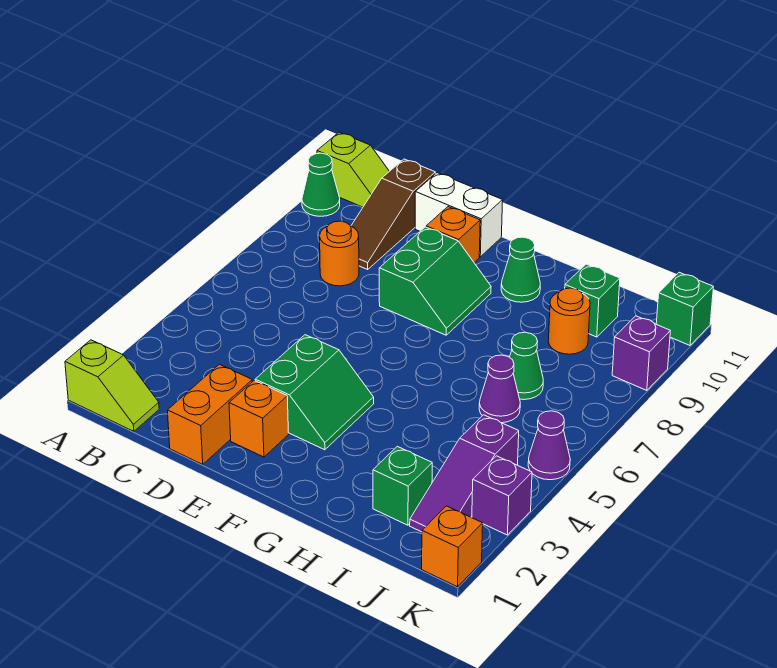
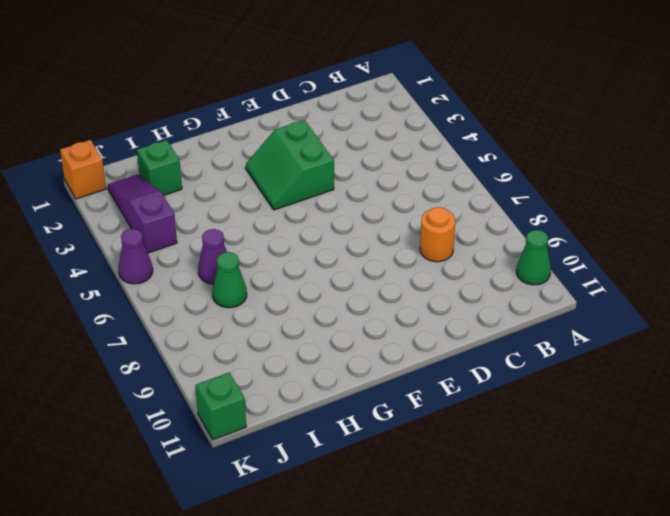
none -> lime 1x2 slope [65,340,159,431]
none -> lime 1x2 slope [317,132,389,207]
none -> brown 1x3 slope [351,159,435,269]

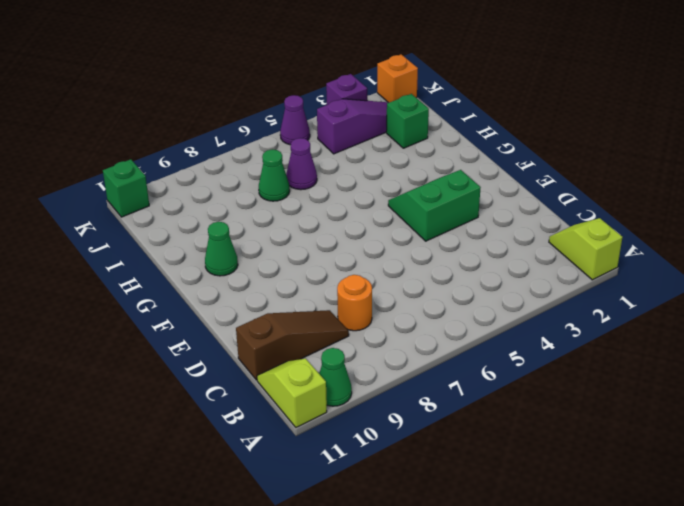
none -> orange 1x2 brick [167,364,252,464]
none -> white 1x2 brick [415,173,503,257]
none -> orange 1x1 brick [229,381,289,457]

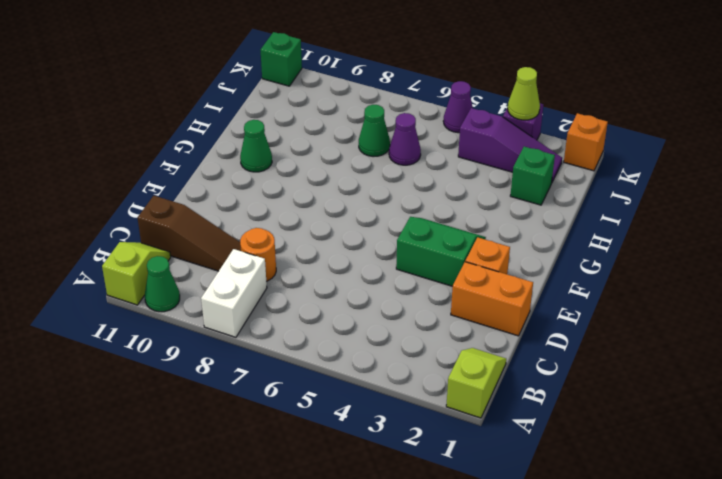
white 1x2 brick [201,249,267,337] -> white 1x2 brick moved to [415,173,503,257]
lime 1x1 cone [508,67,540,120] -> none
none -> green 2x2 slope [379,227,491,335]
none -> orange 1x1 brick [426,207,480,262]
none -> orange 1x1 round brick [548,288,590,354]

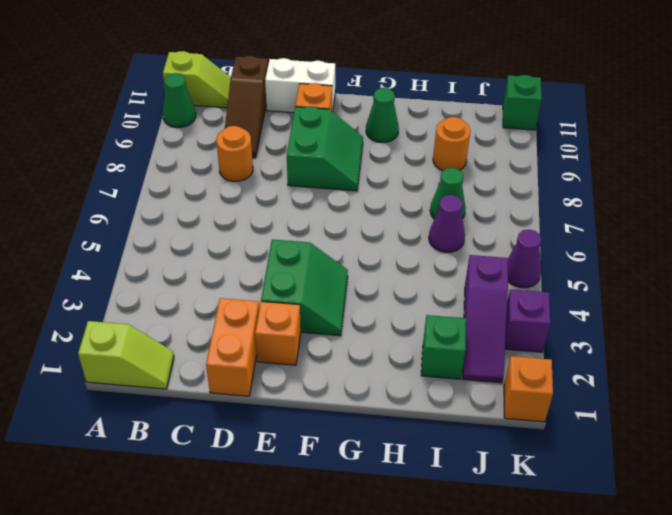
none -> green 1x1 brick [565,264,620,337]
none -> purple 1x1 brick [612,316,670,391]

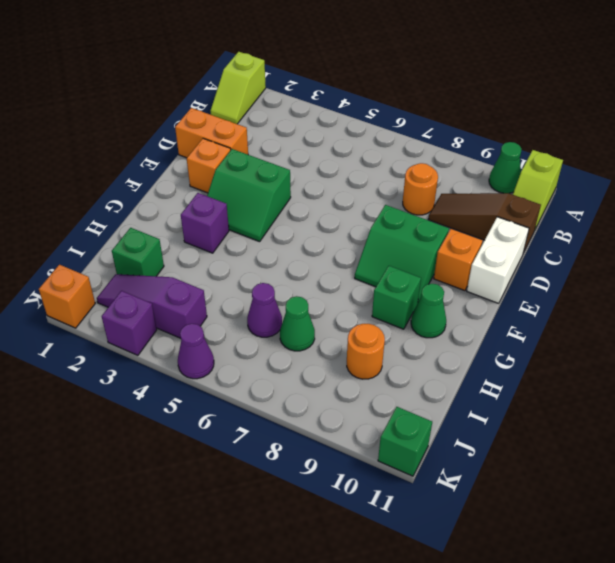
purple 1x1 brick [181,193,229,253] -> purple 1x1 brick moved to [612,316,670,391]
green 1x1 brick [372,266,421,329] -> green 1x1 brick moved to [565,264,620,337]

